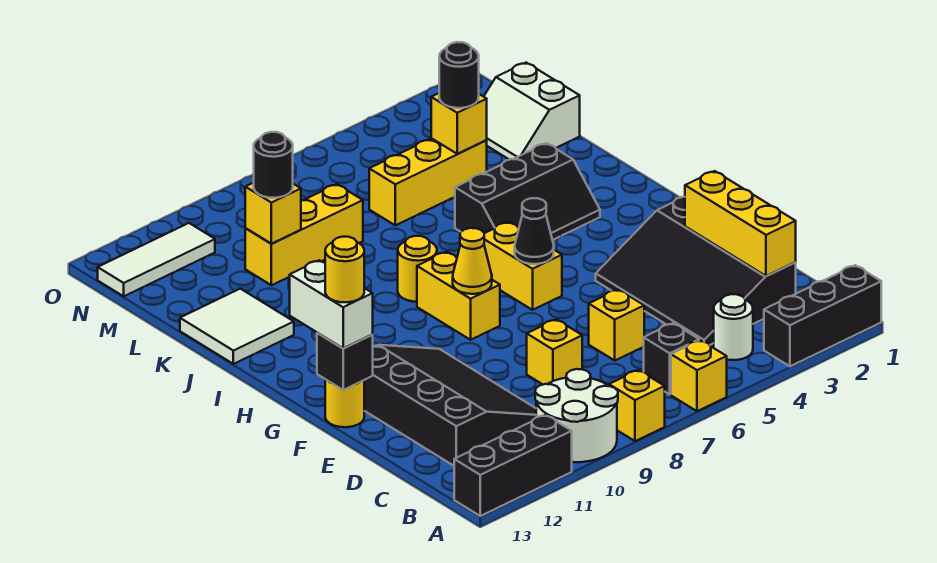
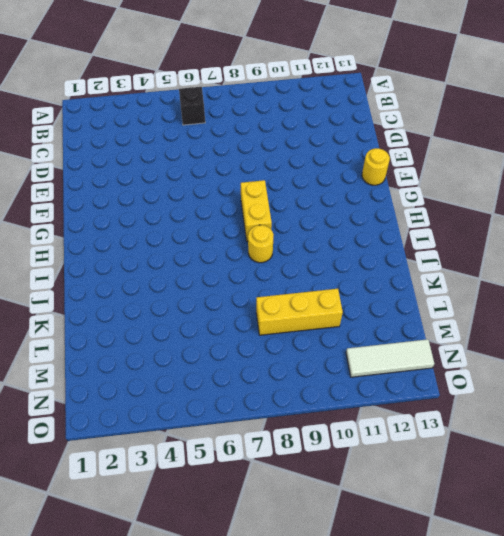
none -> black 1x3 brick [764,265,881,366]
none -> yellow 1x1 brick [671,340,727,411]
none -> yellow 1x1 brick [609,370,665,441]
none -> white 2x2 round brick [535,369,618,462]

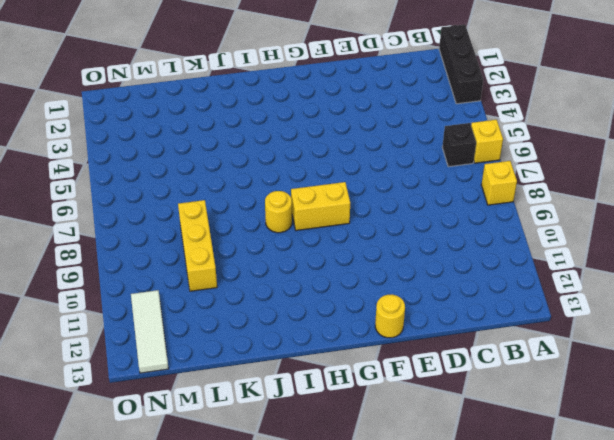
none -> white 2x2 round brick [535,369,618,462]
none -> black 1x3 brick [454,415,572,516]
none -> white 1x1 round brick [714,294,753,360]
none -> black 3x4 slope [596,197,796,345]

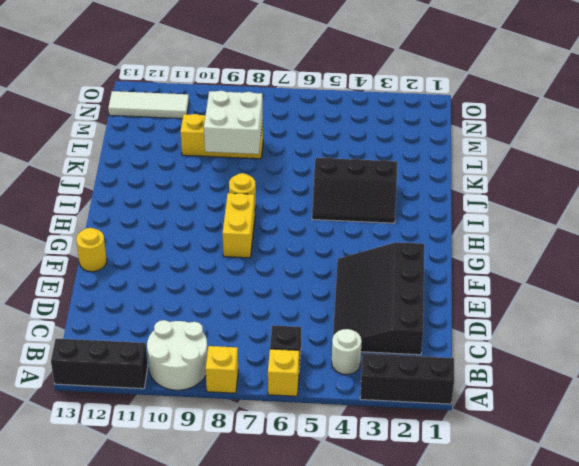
white 2x2 brick [204,91,263,154] -> none
none -> black 3x4 slope [364,345,536,466]
none -> yellow 1x1 brick [589,289,644,360]
none -> yellow 1x1 brick [527,319,582,385]
none -> yellow 1x2 brick [484,222,562,310]

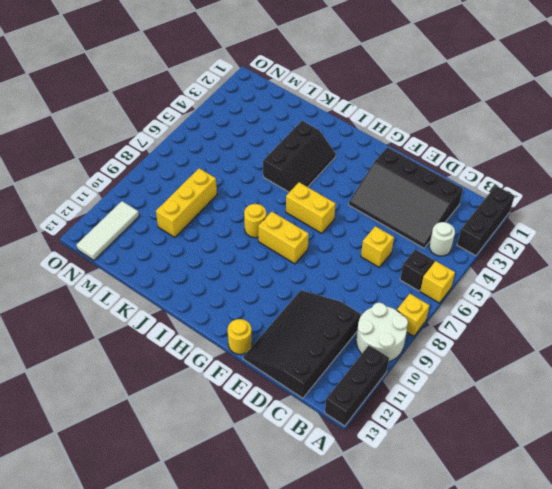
black 3x4 slope [243,290,361,398] -> black 3x4 slope turned to [364,345,536,466]
none -> yellow 1x1 brick [527,319,582,385]
none -> white 2x2 tile [180,289,294,364]
none -> white 2x2 slope [484,63,580,160]
none -> yellow 1x3 brick [369,138,487,225]

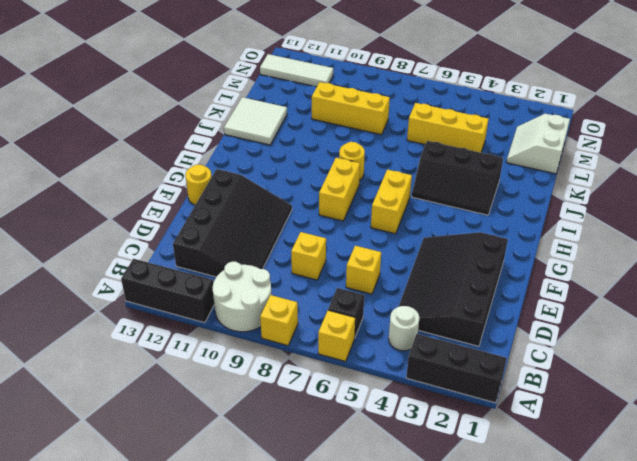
none -> yellow 1x3 brick [685,171,796,276]
none -> black 1x1 brick [317,333,373,390]
none -> black 1x1 cone [515,198,554,264]
none -> yellow 1x1 cone [453,228,492,294]

